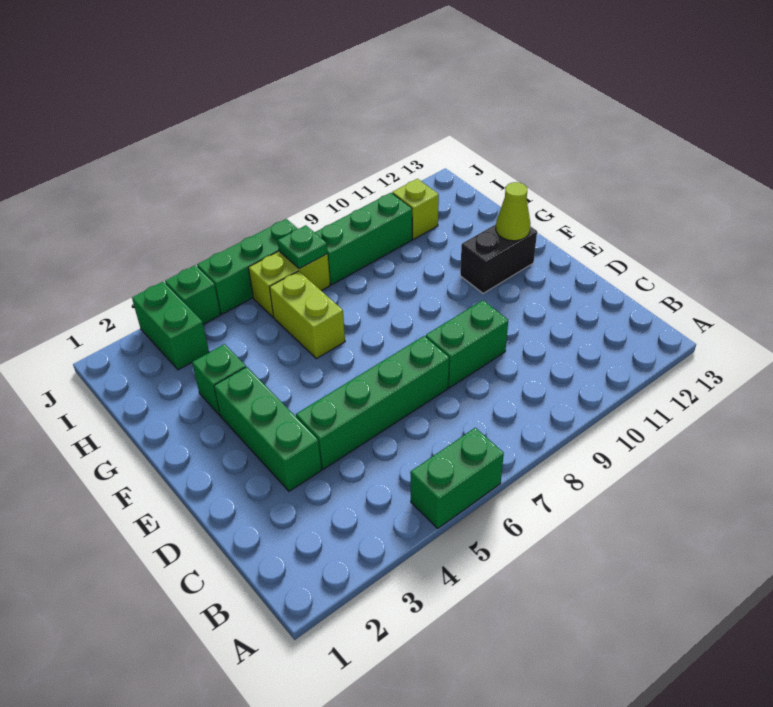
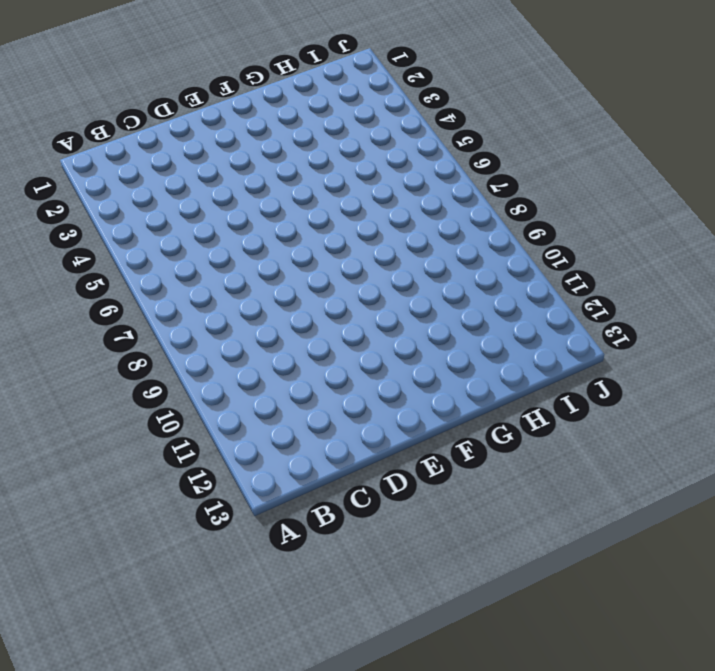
none -> green 1x2 brick [410,428,504,528]
none -> green 1x3 brick [214,367,322,491]
none -> green 1x4 brick [296,336,449,469]

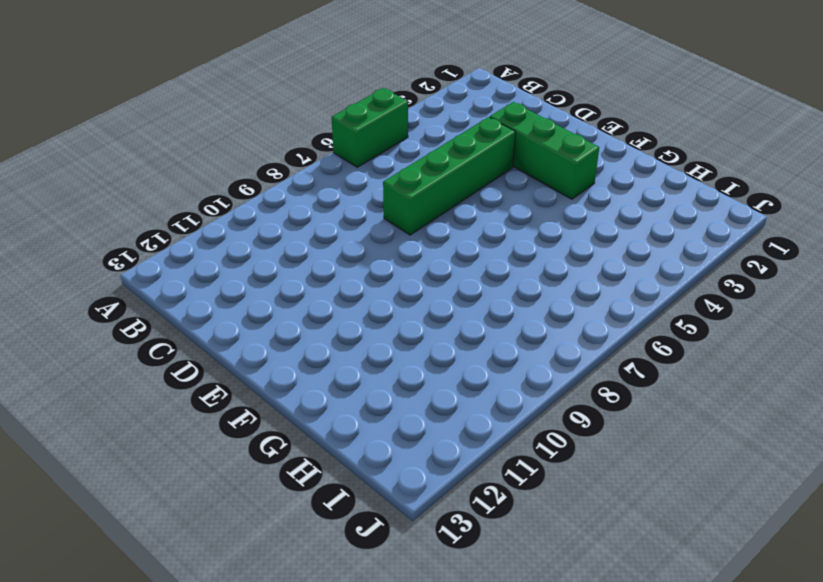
none -> green 1x2 brick [426,300,508,388]
none -> black 1x2 brick [460,224,537,293]
none -> green 1x1 brick [192,344,246,415]

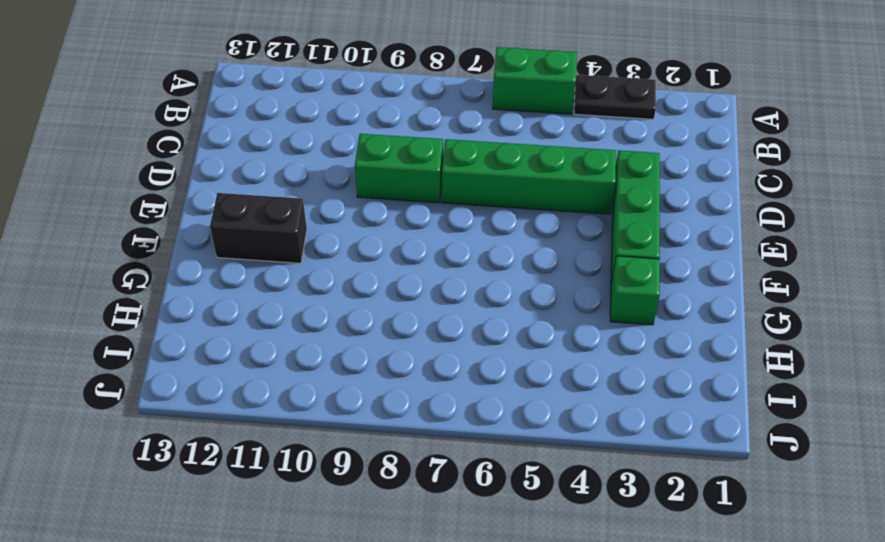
black 1x2 plate [574,75,656,119] -> none
none -> lime 1x2 brick [270,271,345,359]
none -> green 1x2 brick [132,282,209,370]
none -> lime 1x2 brick [248,251,330,317]

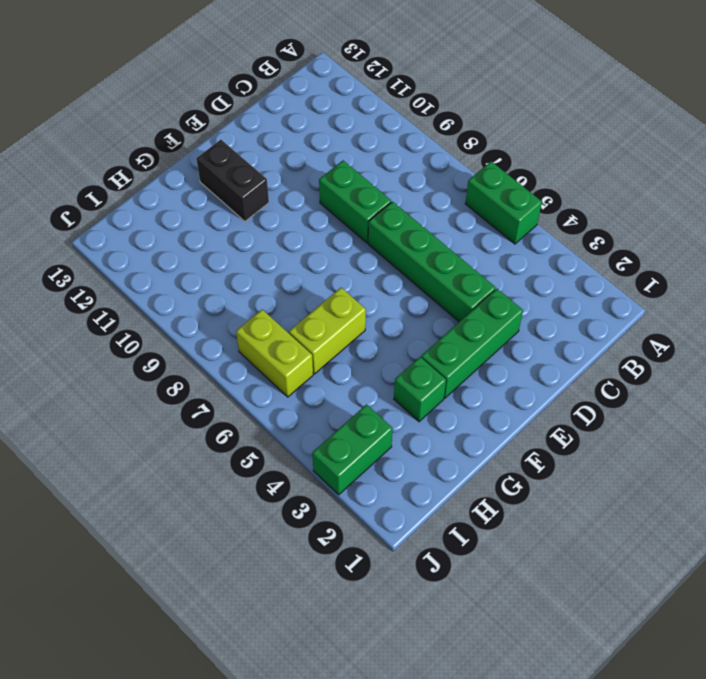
none -> green 1x3 brick [315,193,412,285]
none -> lime 1x1 brick [392,179,439,239]
none -> green 1x1 brick [165,265,220,324]

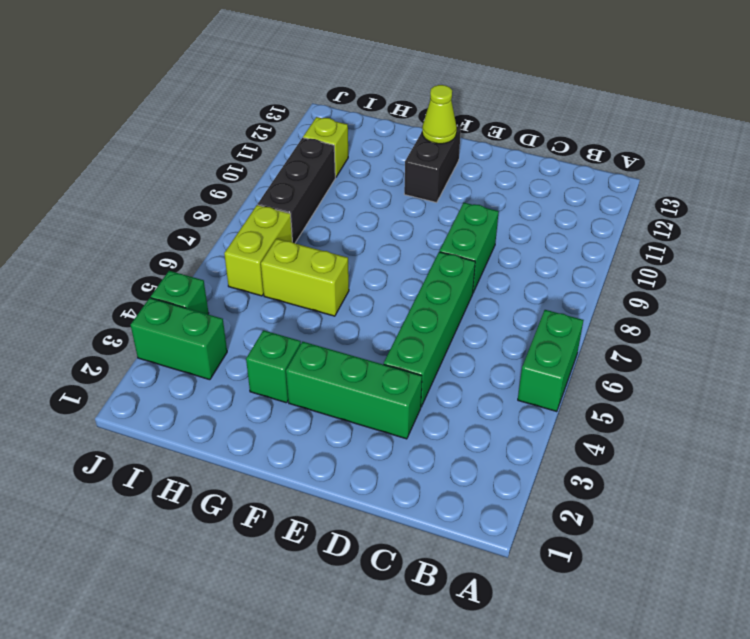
black 1x3 brick [258,138,335,243] -> green 1x3 brick [315,193,412,285]
none -> green 1x3 brick [197,219,298,314]
none -> green 1x1 plate [277,225,328,269]

